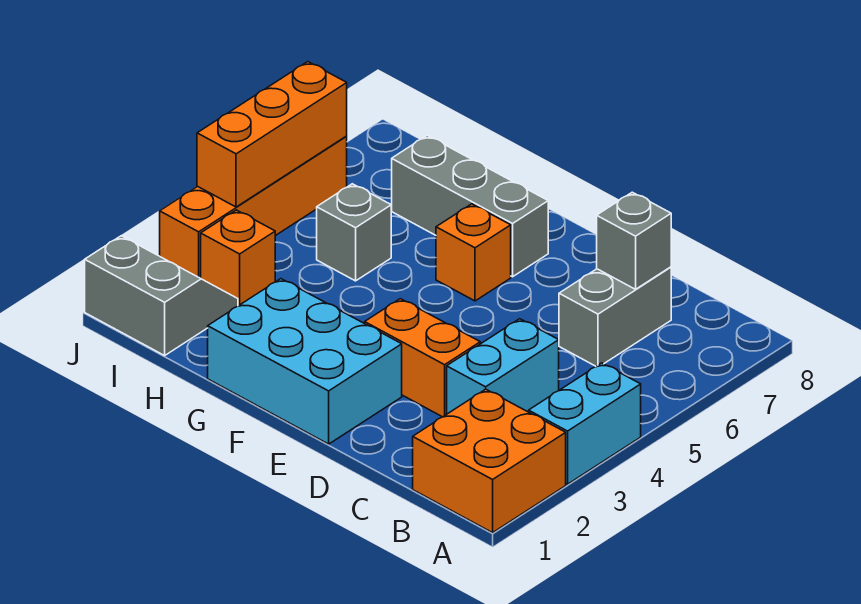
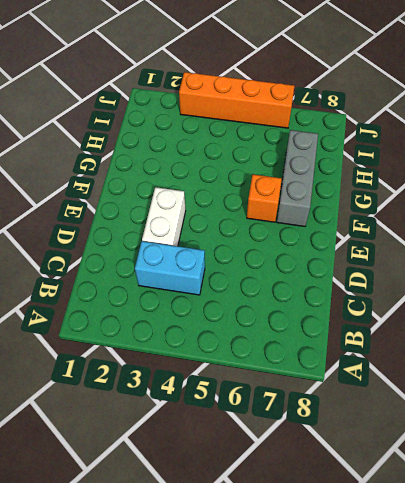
white 1x2 brick [142,187,186,246] -> orange 1x2 brick [365,299,480,417]
none -> orange 2x2 brick [413,389,566,533]
none -> cyan 1x2 brick [529,363,641,484]
none -> grey 1x2 brick [559,267,671,366]

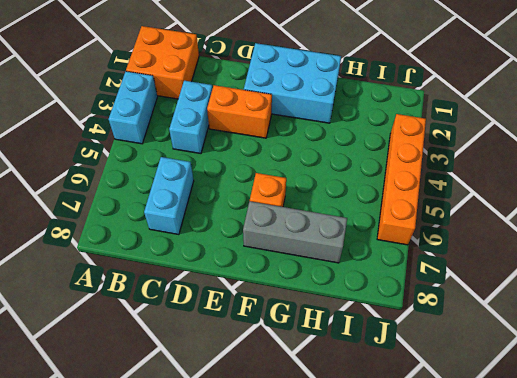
cyan 1x2 brick [144,157,194,235] -> grey 1x2 brick [559,267,671,366]
none -> grey 1x1 brick [317,184,391,281]
none -> grey 2x2 slope [85,236,238,355]
none -> orange 1x1 brick [201,210,275,306]

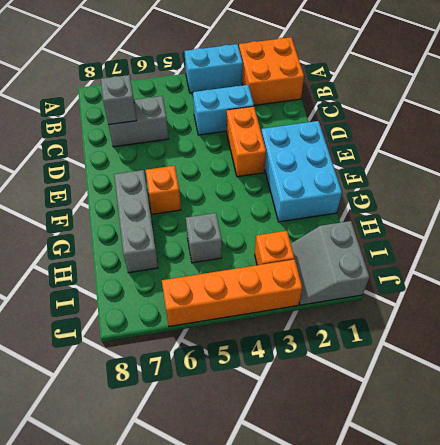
none -> orange 1x3 brick [197,62,347,207]

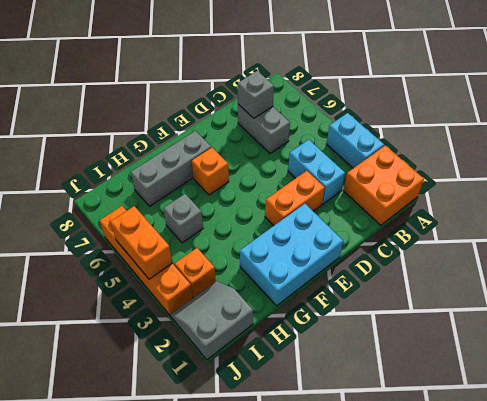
orange 1x2 brick [111,206,172,279] -> orange 1x3 brick [197,62,347,207]

